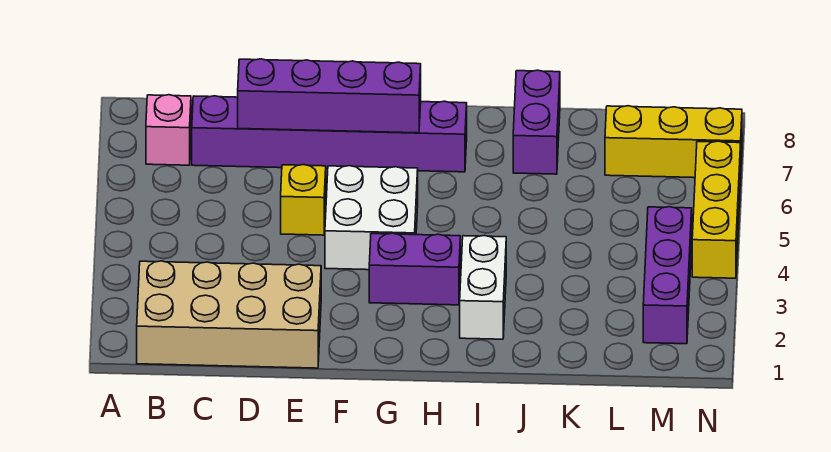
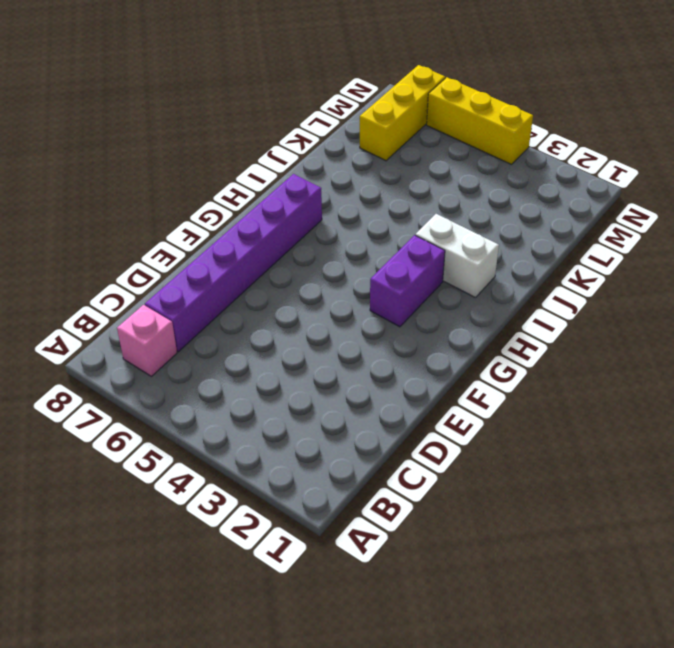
none -> tan 2x4 brick [137,261,321,368]
none -> yellow 1x1 brick [281,165,326,235]
none -> white 2x2 brick [325,166,418,270]

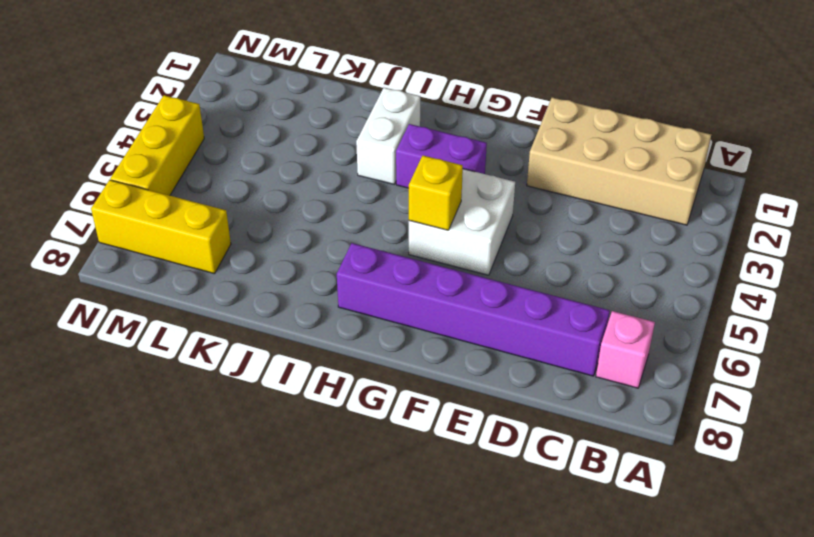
yellow 1x1 brick [409,156,463,230] -> yellow 1x1 brick moved to [281,165,326,235]
none -> purple 1x2 brick [513,70,560,174]
none -> purple 1x3 brick [643,207,692,344]
none -> purple 1x4 brick [238,59,421,133]

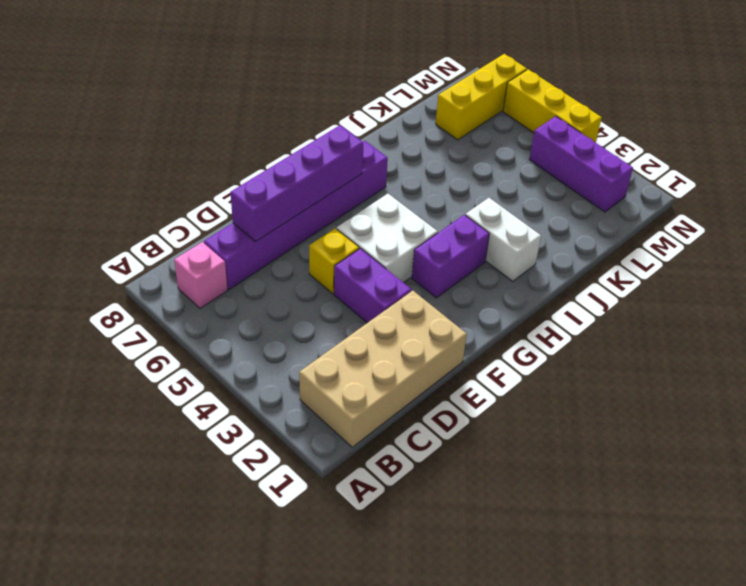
purple 1x2 brick [334,248,411,323] -> purple 1x2 brick moved to [513,70,560,174]

